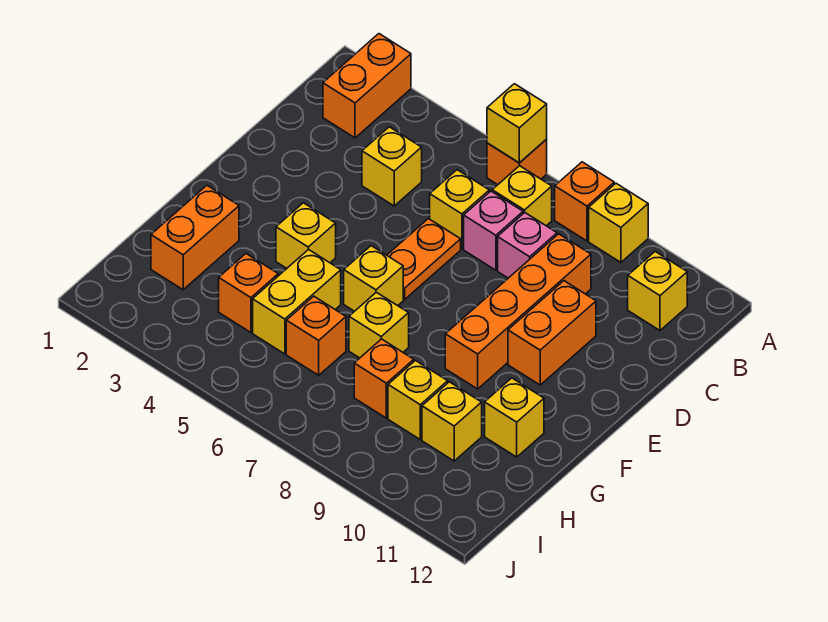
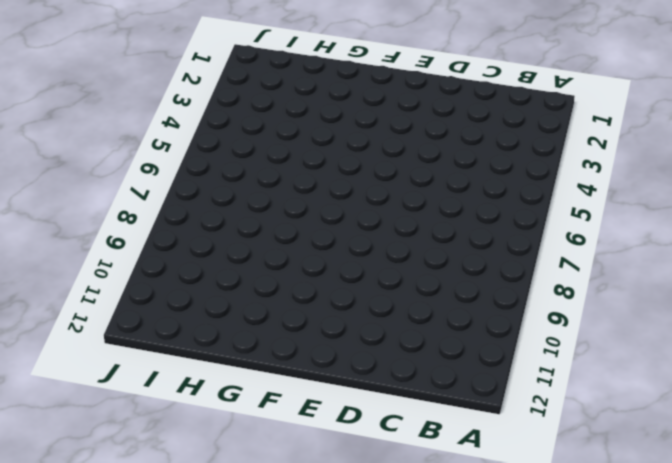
none -> orange 1x2 brick [323,34,411,138]
none -> orange 1x1 brick [487,140,547,185]
none -> orange 1x1 brick [555,162,614,241]

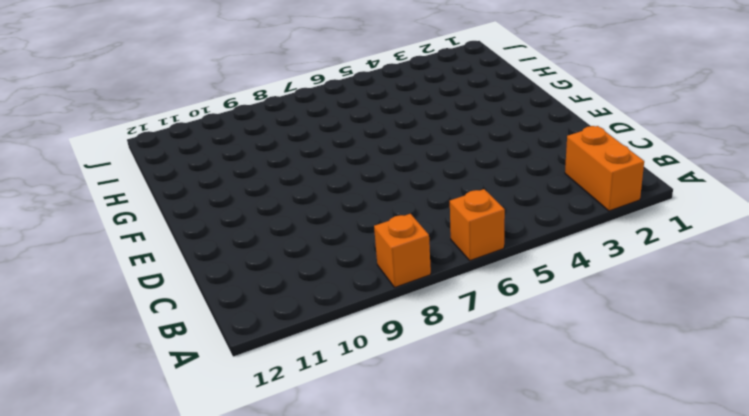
none -> yellow 1x1 brick [589,183,648,262]
none -> yellow 1x1 brick [492,166,552,226]
none -> yellow 1x1 brick [628,252,687,330]

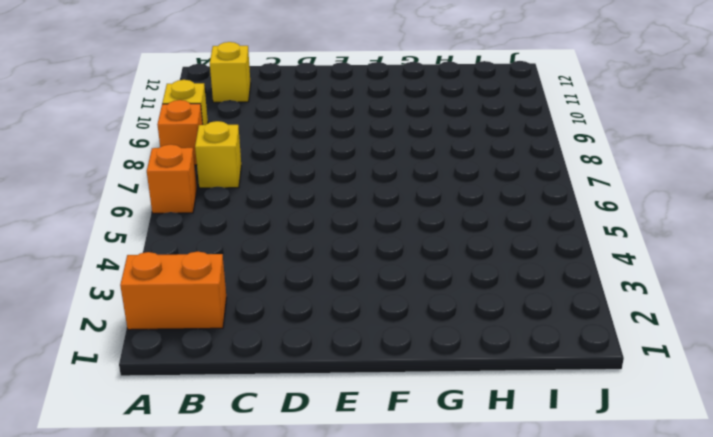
none -> yellow 1x1 brick [362,127,422,206]
none -> yellow 1x1 brick [430,170,489,249]
none -> pink 1x1 brick [464,191,523,270]

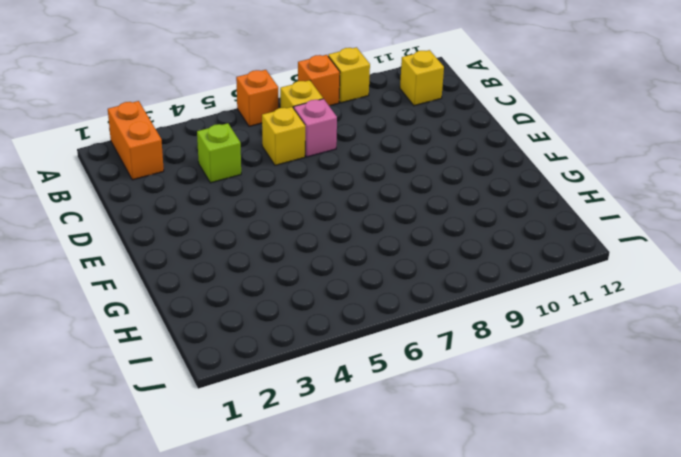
lime 1x1 brick [197,123,241,183] -> yellow 1x1 brick [362,127,422,206]
none -> pink 1x1 brick [498,213,557,278]
none -> orange 1x4 brick [445,234,591,389]
none -> orange 1x2 plate [387,219,461,299]

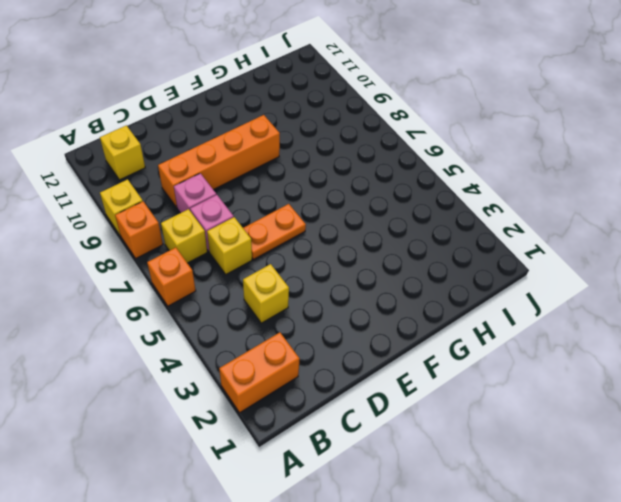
none -> orange 1x2 brick [508,281,596,385]
none -> yellow 1x1 brick [276,203,336,268]
none -> yellow 1x1 brick [344,246,403,311]

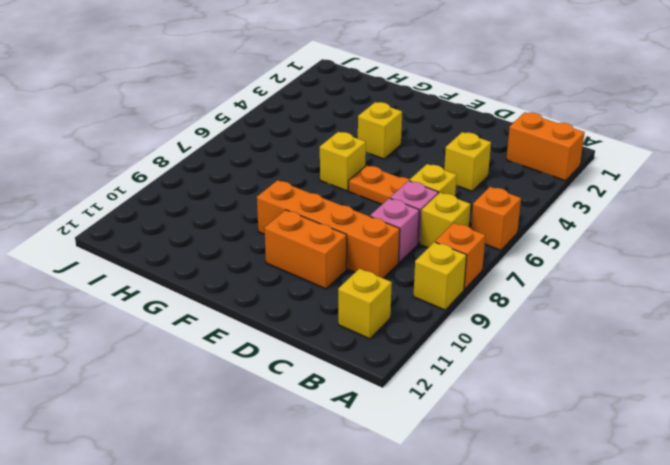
none -> orange 1x2 brick [151,186,239,290]
none -> yellow 1x2 brick [253,249,341,354]
none -> yellow 1x1 brick [349,292,409,358]

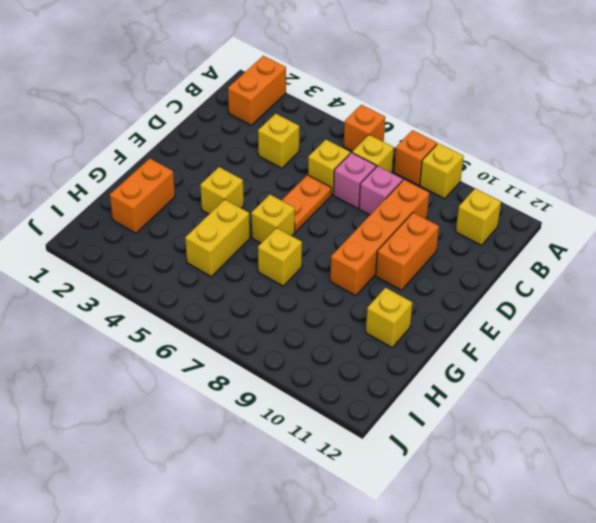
none -> orange 1x1 brick [219,254,278,333]
none -> orange 1x1 brick [286,296,346,375]
none -> orange 1x1 brick [354,339,414,418]

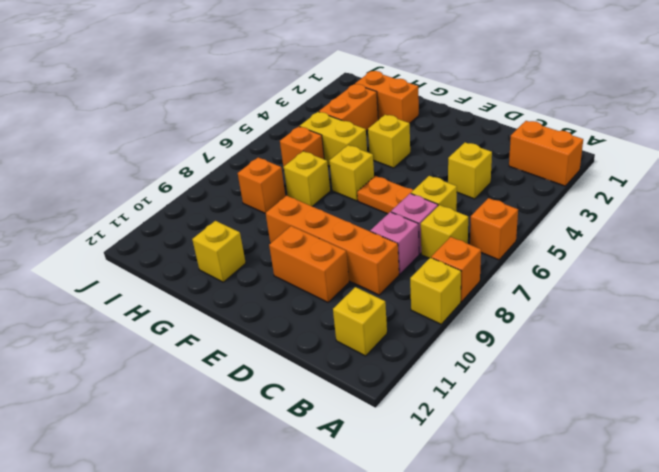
orange 1x2 brick [319,84,378,131] -> orange 1x1 brick [219,254,278,333]
none -> yellow 1x1 brick [388,361,448,439]
none -> yellow 1x1 brick [422,382,482,461]
none -> yellow 1x1 brick [487,84,547,163]

